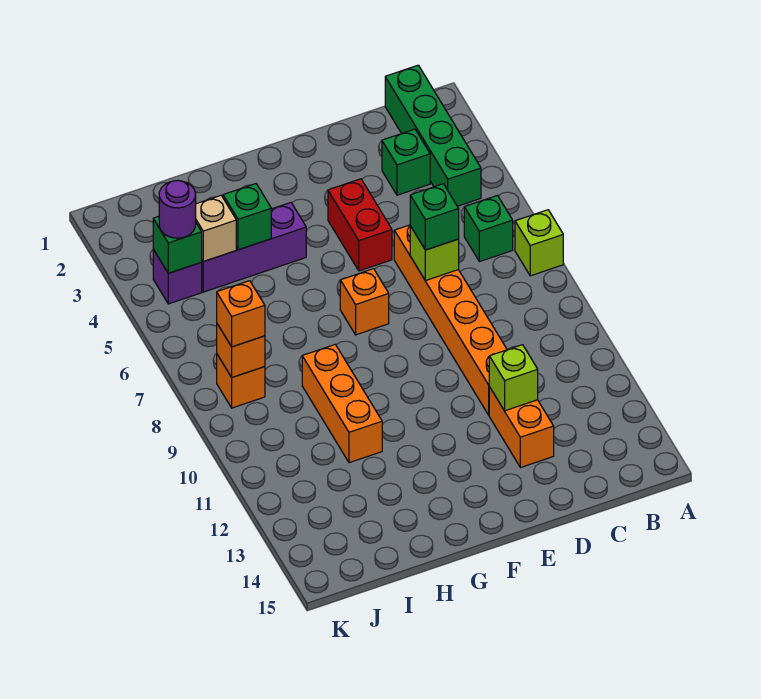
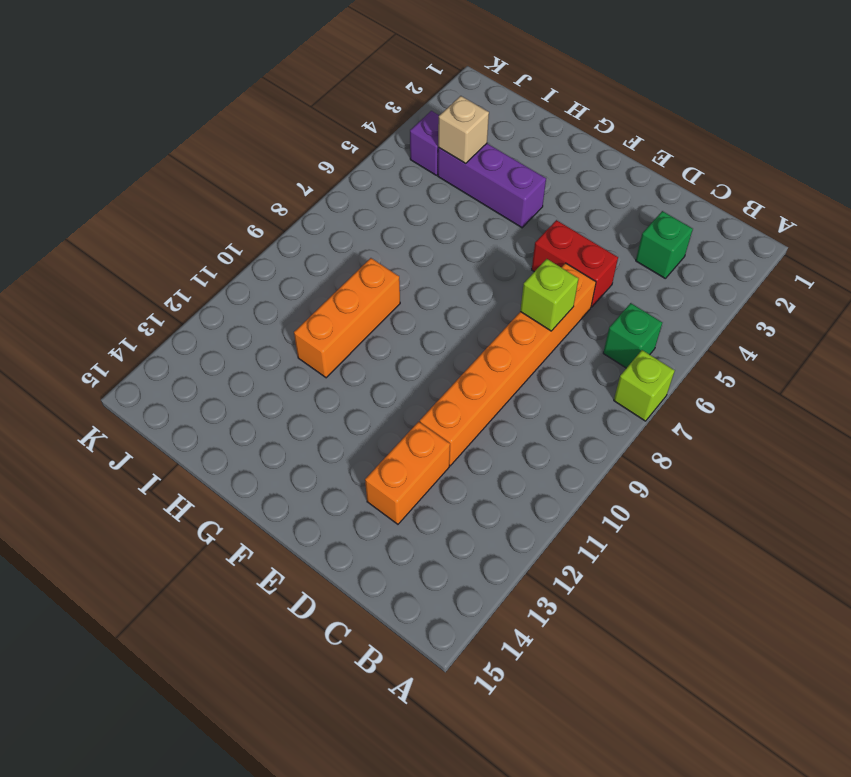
red 1x2 brick [532,220,618,307] -> red 1x2 brick turned to [328,179,392,271]
none -> green 1x4 brick [385,65,481,206]
none -> orange 1x1 brick [340,269,389,335]
none -> orange 1x1 brick [217,355,265,408]

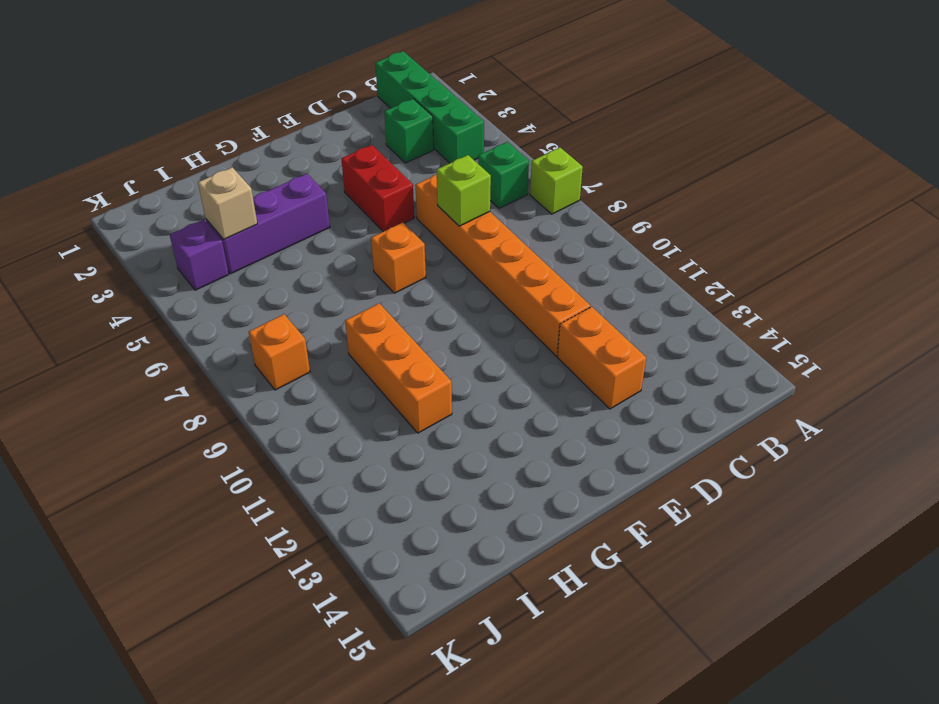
none -> lime 1x1 brick [489,345,538,411]
none -> green 1x1 brick [223,184,271,250]
none -> green 1x1 brick [153,216,202,273]

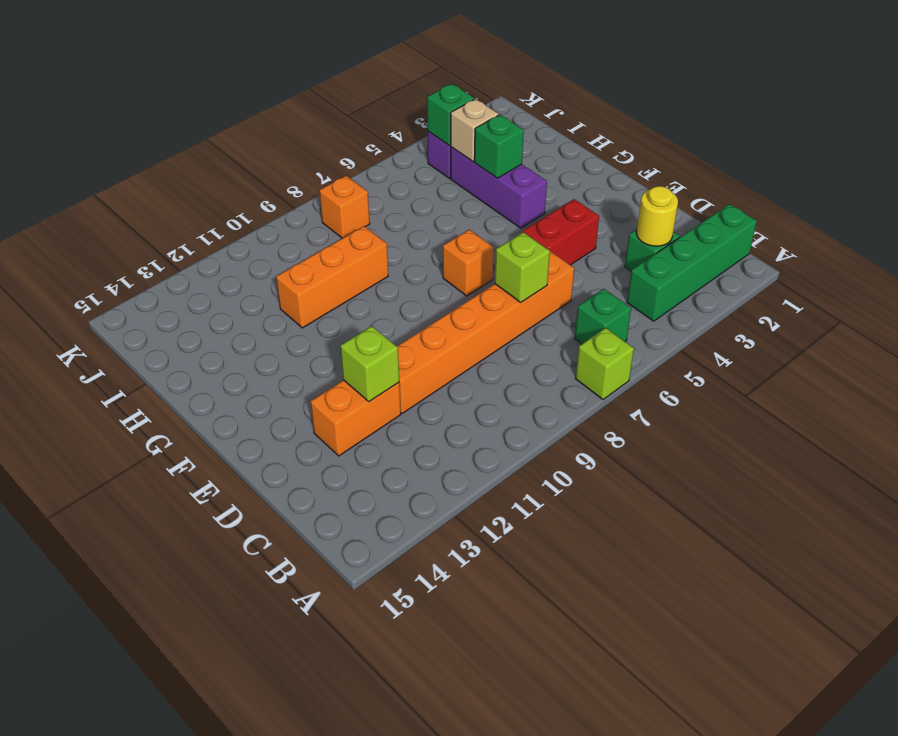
yellow 1x1 round brick [637,186,678,246] -> none
none -> orange 1x1 brick [217,324,265,377]
none -> green 1x1 brick [410,184,459,250]
none -> purple 1x1 round brick [159,180,196,238]

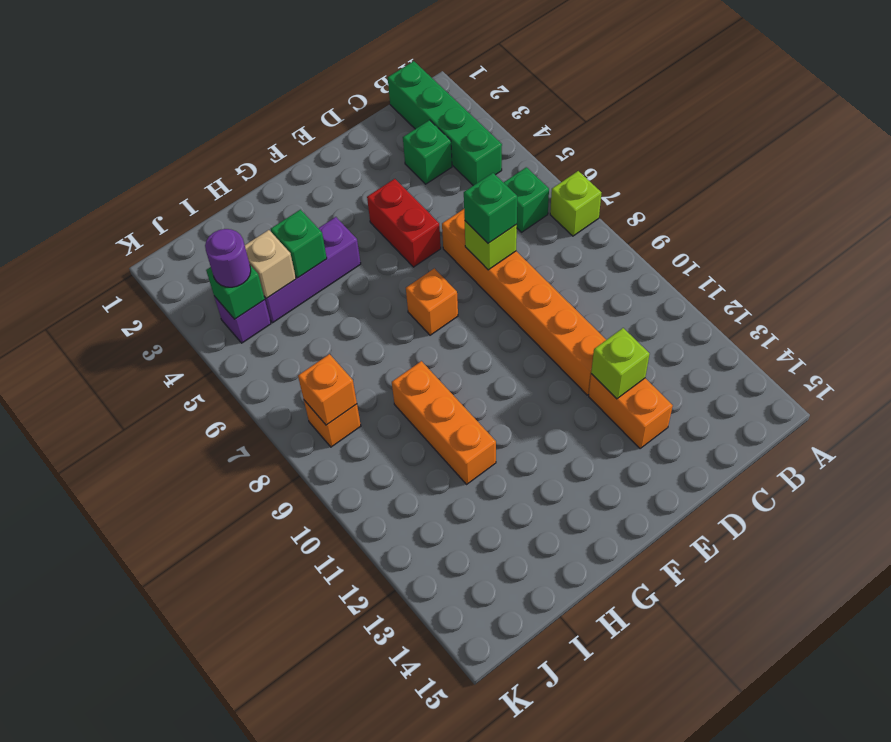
none -> orange 1x1 brick [217,281,265,347]

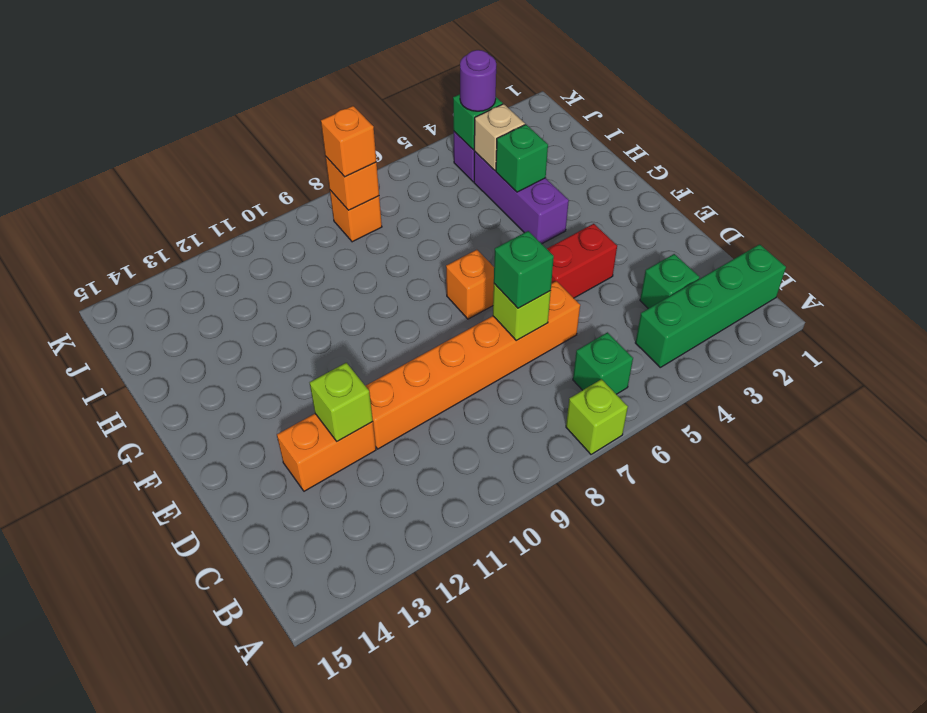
none -> orange 1x3 brick [302,345,382,463]

